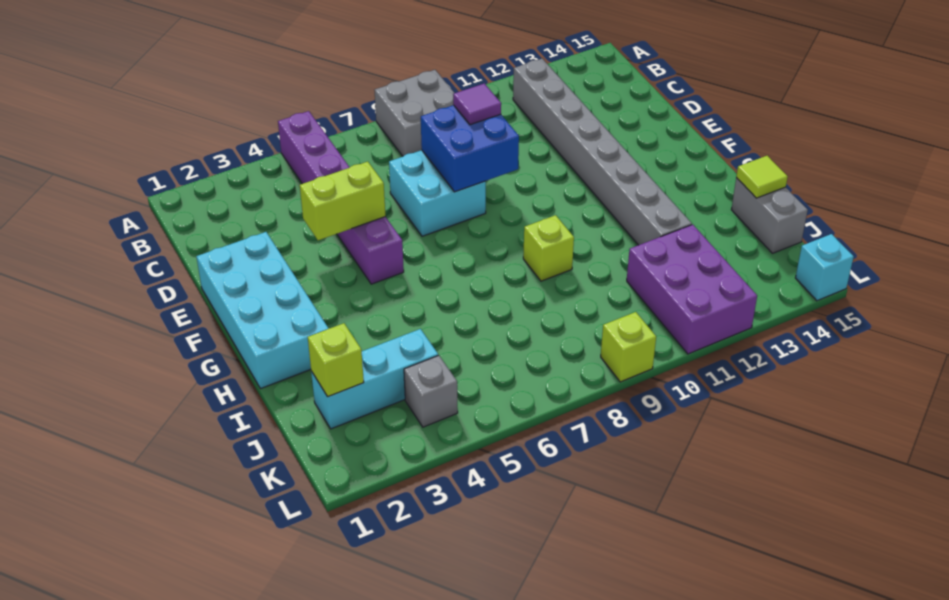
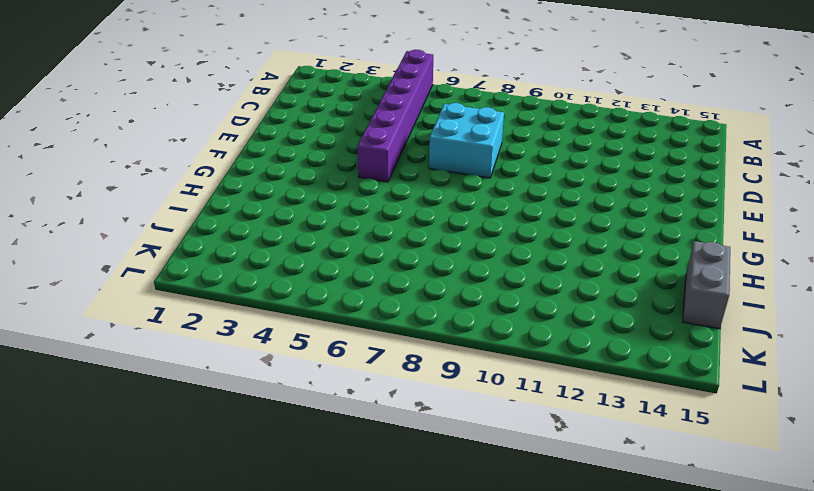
none -> grey 2x2 brick [375,70,454,156]
none -> grey 1x8 brick [513,59,692,245]
none -> cyan 2x4 brick [196,232,329,389]

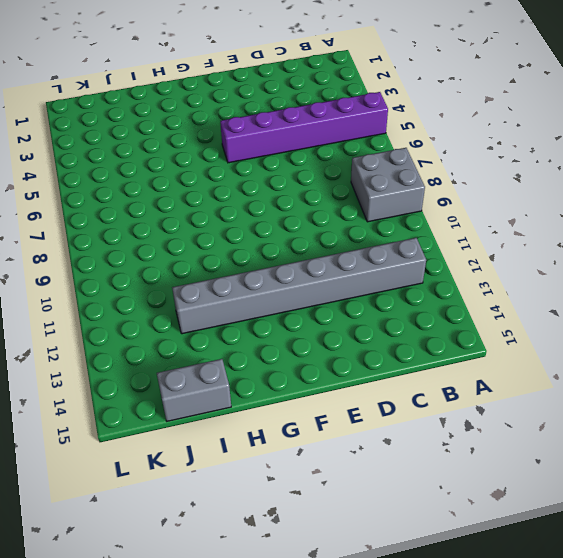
none -> cyan 2x2 brick [389,150,486,236]
none -> cyan 2x4 brick [196,232,329,389]
none -> lime 1x1 brick [523,215,574,281]

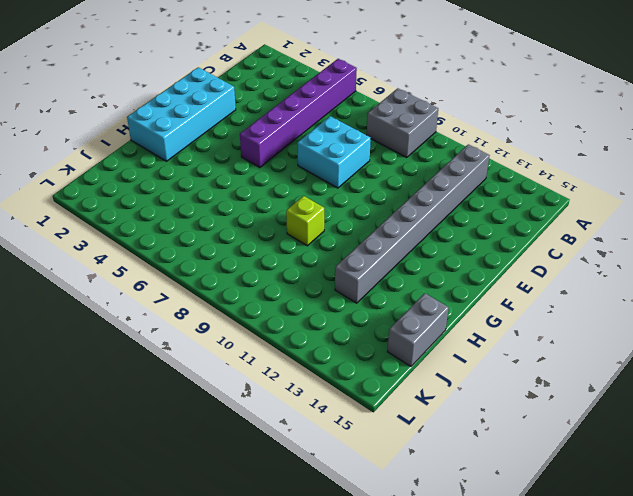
none -> cyan 1x3 brick [311,329,438,429]
none -> purple 2x3 brick [627,225,757,354]
none -> grey 1x1 brick [404,355,458,427]

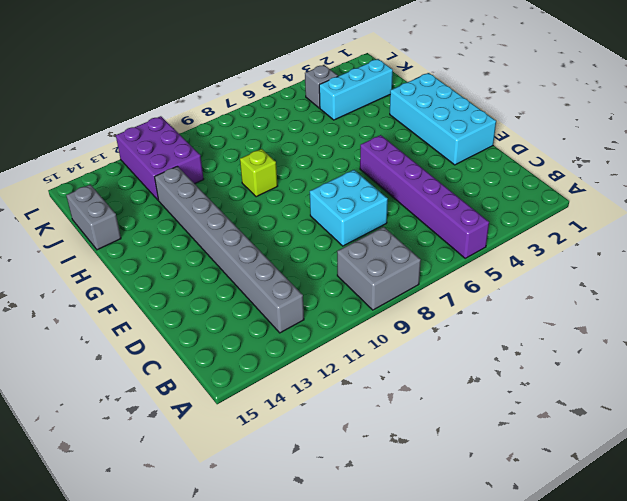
none -> lime 1x1 brick [601,312,656,382]
none -> cyan 1x1 brick [795,234,854,301]
none -> blue 2x2 brick [421,105,519,192]

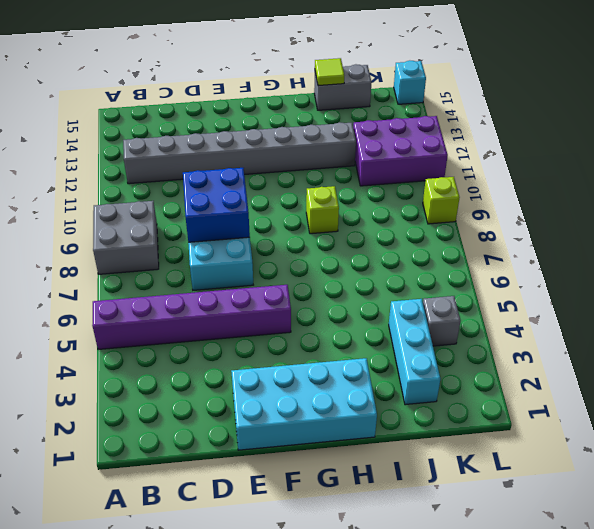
none -> lime 1x2 brick [300,162,386,240]
none -> lime 1x1 brick [308,323,364,397]
none -> purple 1x1 tile [453,83,501,125]

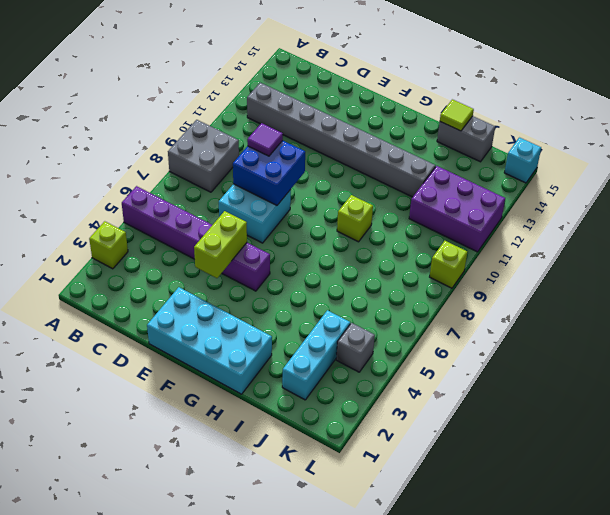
lime 1x1 brick [89,221,128,269] -> lime 1x1 brick moved to [308,323,364,397]

